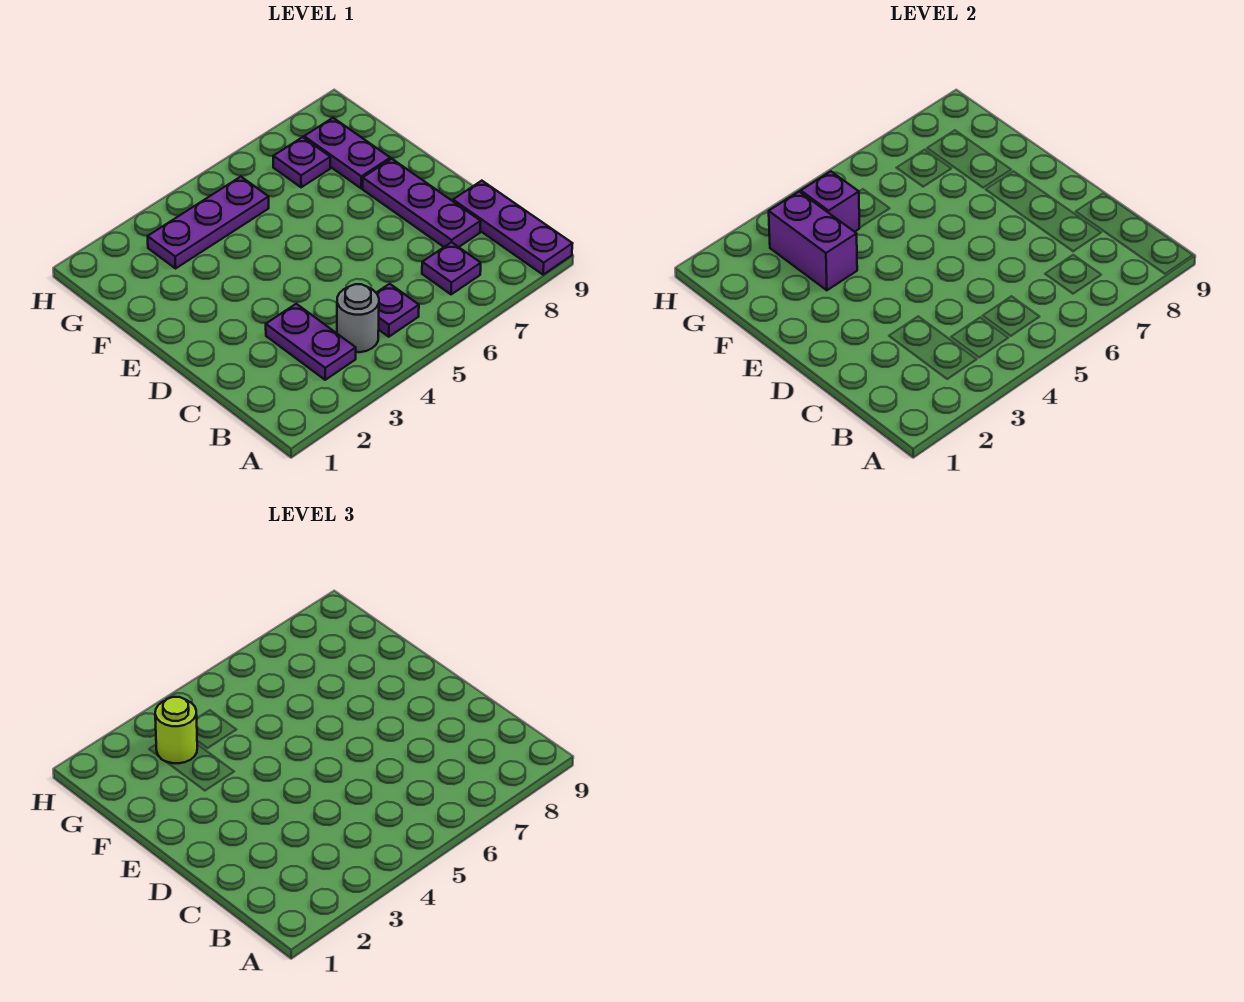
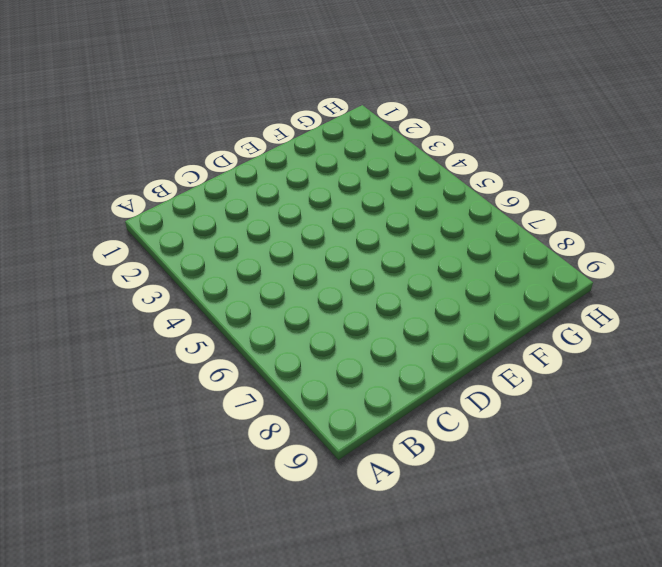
none -> purple 1x3 plate [453,181,572,275]
none -> purple 1x2 plate [266,304,356,380]
none -> grey 1x1 round brick [337,284,379,352]

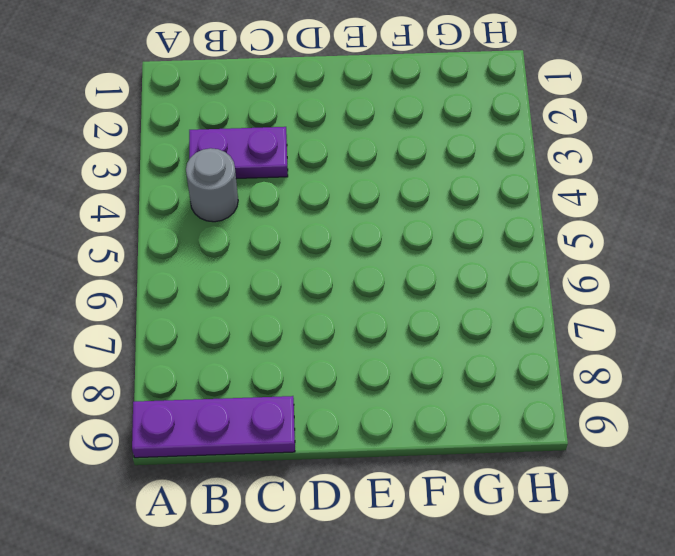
none -> purple 1x1 plate [376,284,419,337]
none -> purple 1x1 plate [422,242,481,294]
none -> purple 1x3 plate [363,159,481,247]

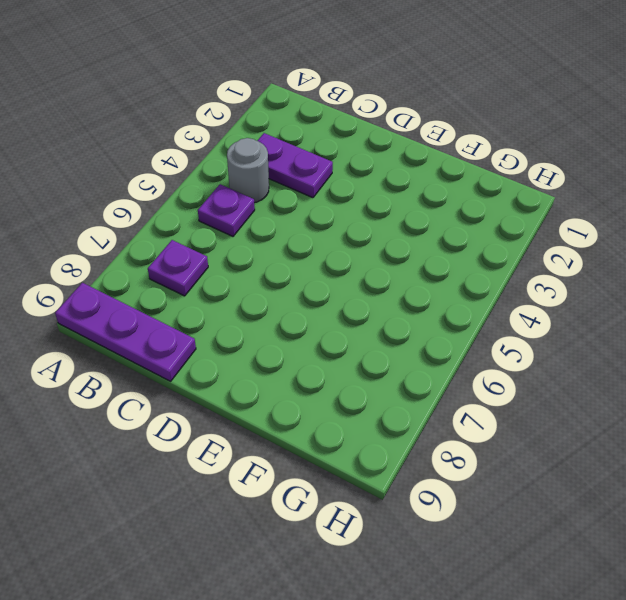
none -> purple 1x3 plate [363,159,481,247]
none -> purple 1x2 plate [304,118,390,188]
none -> purple 1x3 plate [148,177,269,268]

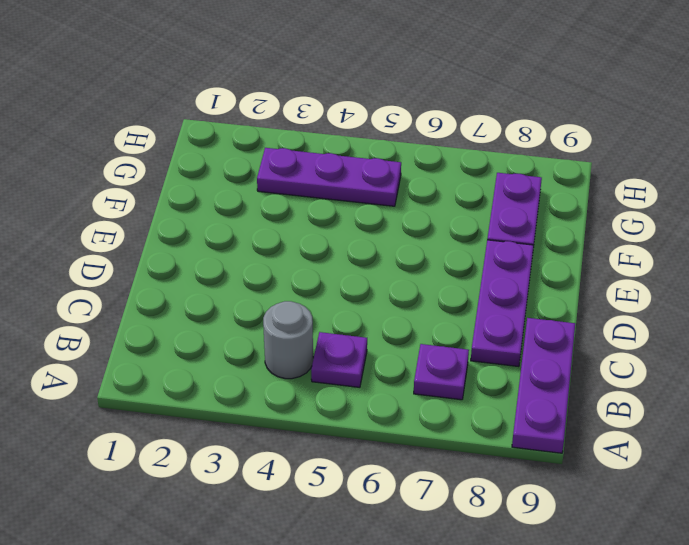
none -> purple 1x2 plate [266,304,356,380]
none -> purple 1x1 plate [273,137,330,187]
none -> purple 1x2 brick [769,192,857,290]

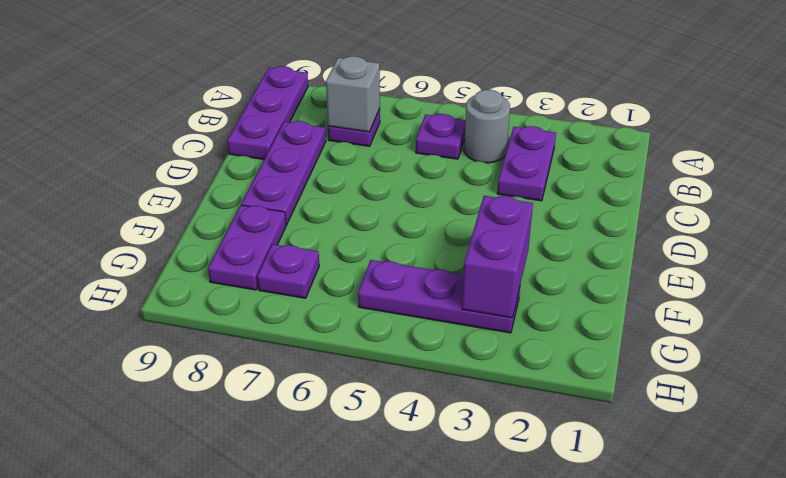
grey 1x1 brick [326,56,380,132] -> none
none -> purple 1x1 brick [801,172,859,232]
none -> lime 1x1 round brick [155,697,197,763]

